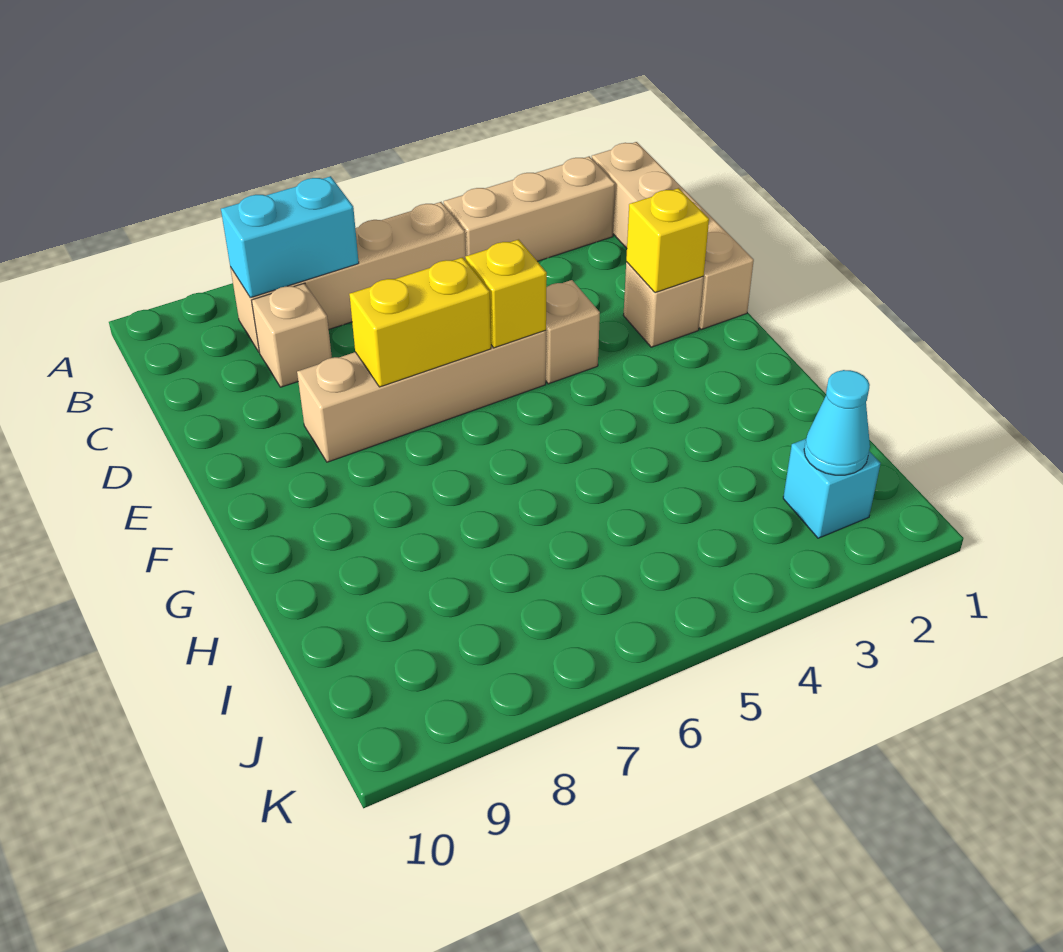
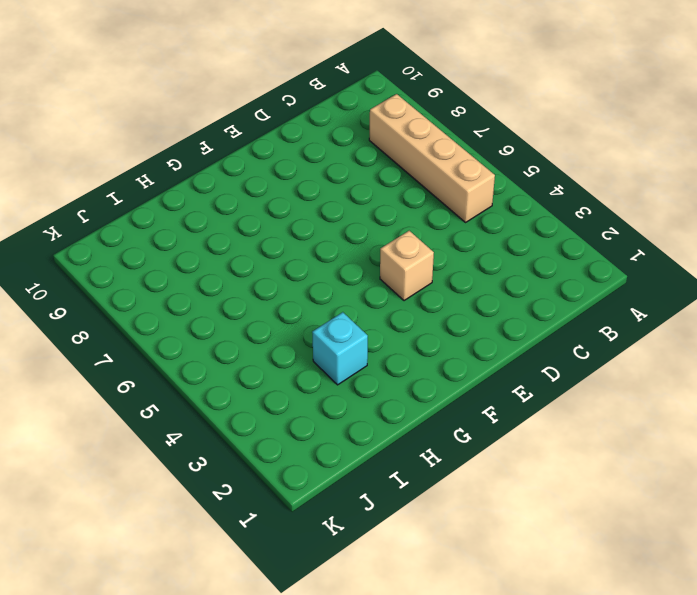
cyan 1x1 brick [312,312,368,385] -> cyan 1x1 brick moved to [783,439,881,538]
none -> tan 1x4 brick [592,142,754,330]
none -> tan 1x3 brick [444,156,615,261]
none -> tan 1x1 brick [252,283,332,387]

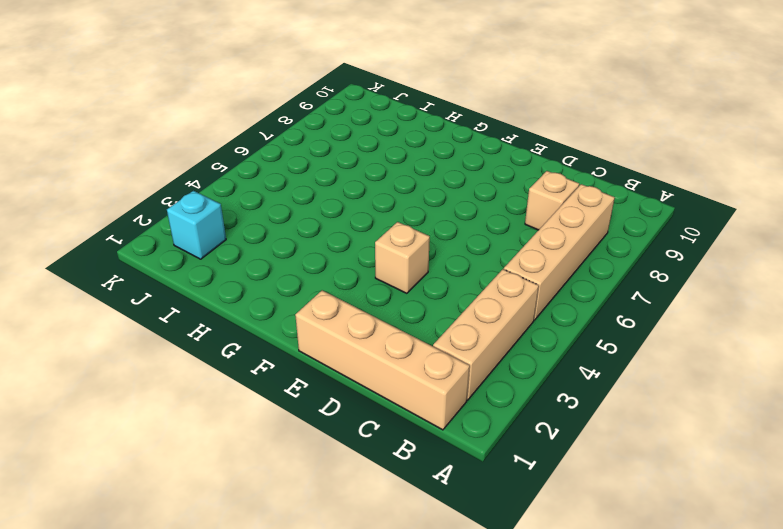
none -> tan 1x1 brick [623,262,704,347]
none -> tan 1x4 brick [297,330,546,462]
none -> cyan 1x2 brick [221,176,359,298]

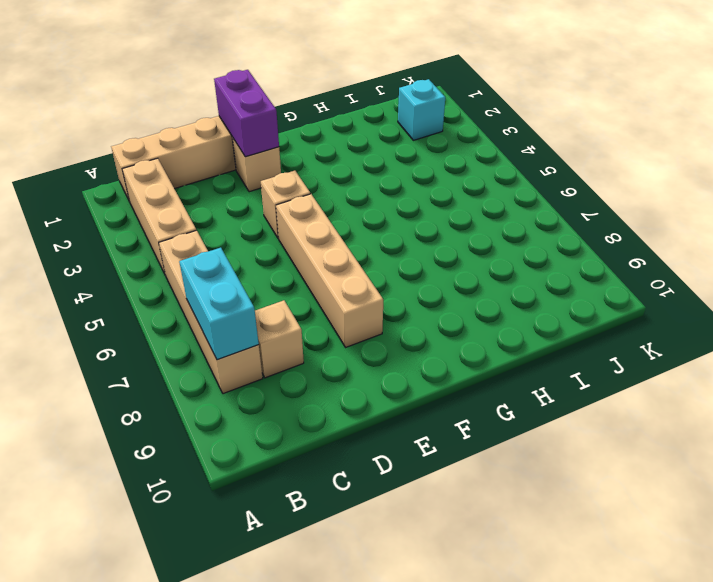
purple 1x2 brick [214,70,279,157] -> yellow 1x1 brick [626,188,709,293]
none -> yellow 1x1 brick [465,240,547,348]
none -> yellow 1x2 brick [349,257,491,387]
none -> cyan 1x1 cone [804,370,870,475]

